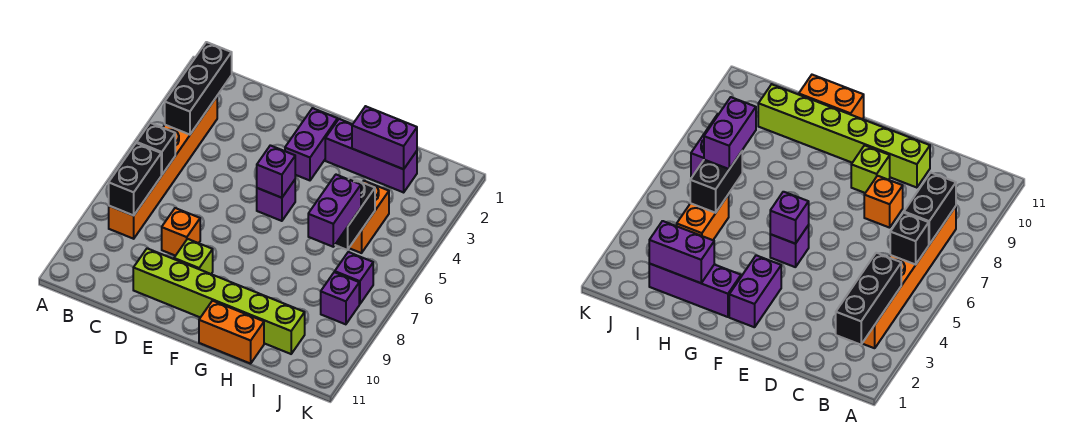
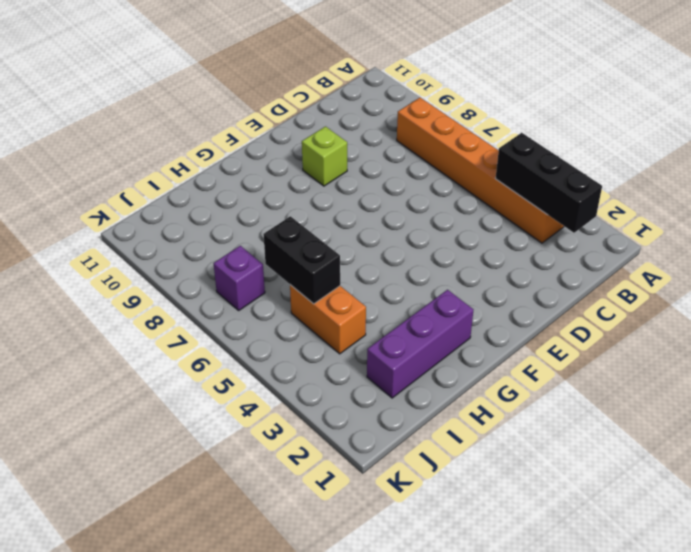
none -> orange 1x1 brick [162,208,200,256]
none -> lime 1x6 brick [133,248,305,354]
none -> purple 1x2 brick [285,108,338,180]

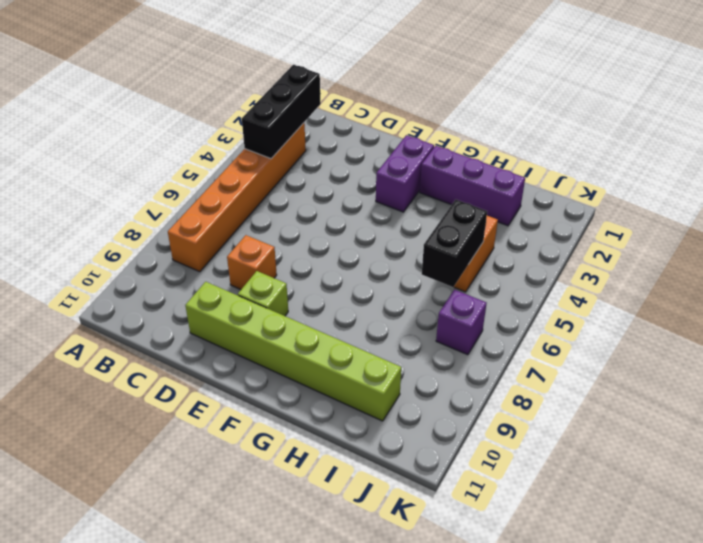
none -> purple 1x1 brick [257,180,295,221]
none -> orange 1x2 brick [199,301,264,364]
none -> purple 1x1 brick [321,272,359,324]

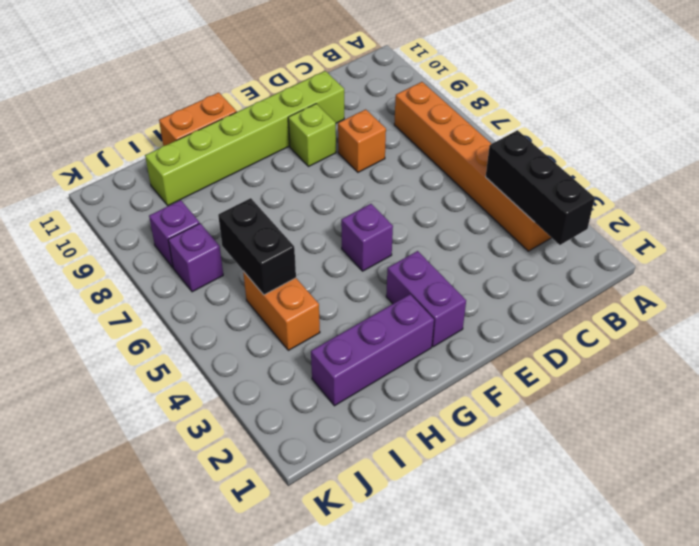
none -> black 1x1 brick [137,123,175,175]
none -> black 1x2 brick [109,143,161,215]
none -> purple 1x1 brick [257,145,295,198]

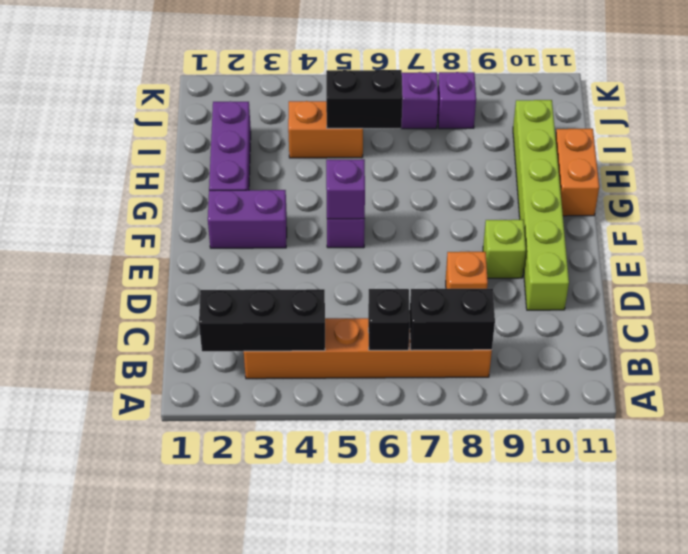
none -> purple 1x2 brick [352,106,417,169]
none -> purple 1x2 brick [308,175,361,247]

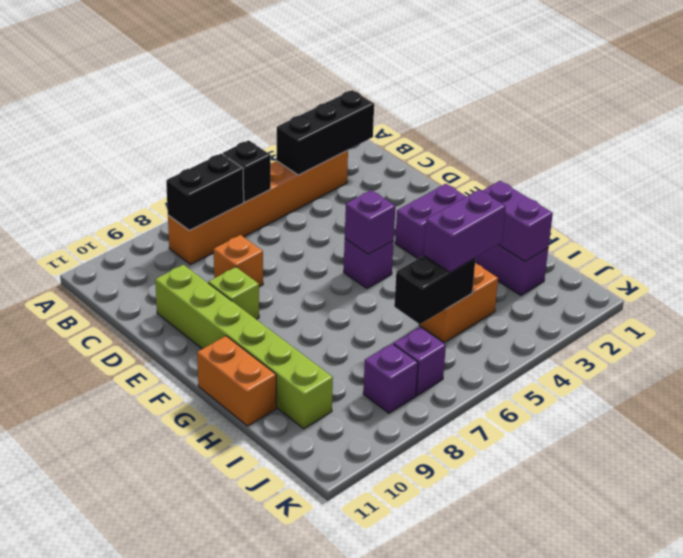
purple 1x2 brick [424,190,506,272] -> purple 1x2 brick moved to [308,175,361,247]

